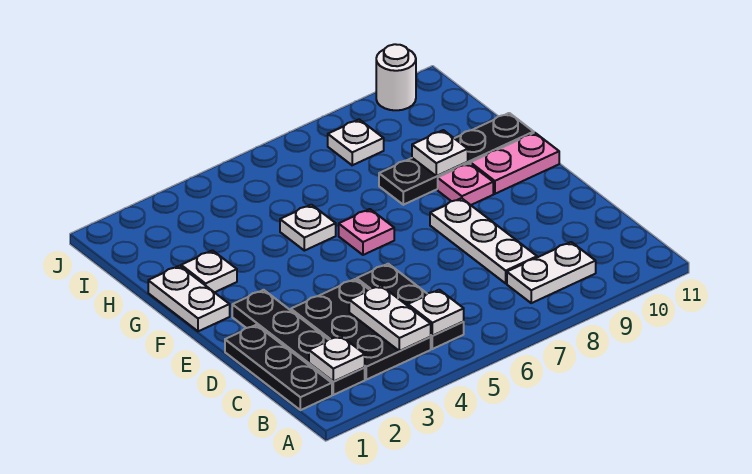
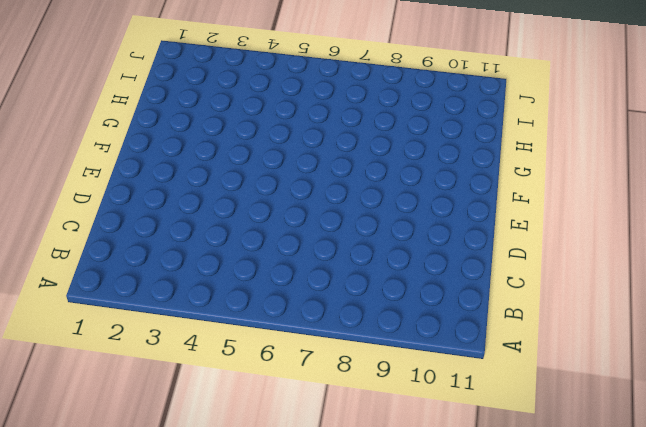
none -> black 1x3 plate [225,325,332,410]
none -> black 1x4 plate [232,290,365,395]
none -> black 2x3 plate [291,279,431,380]

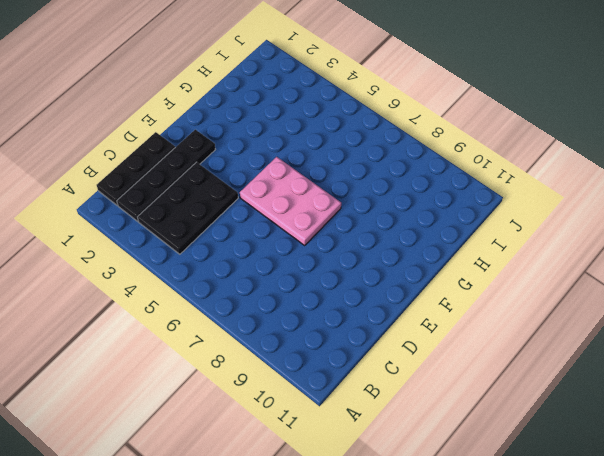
pink 2x3 plate [240,157,341,245] -> pink 1x1 plate [339,209,394,255]
none -> black 1x3 plate [357,264,464,349]
none -> white 1x2 plate [507,242,596,303]
none -> white 1x3 plate [430,198,537,283]

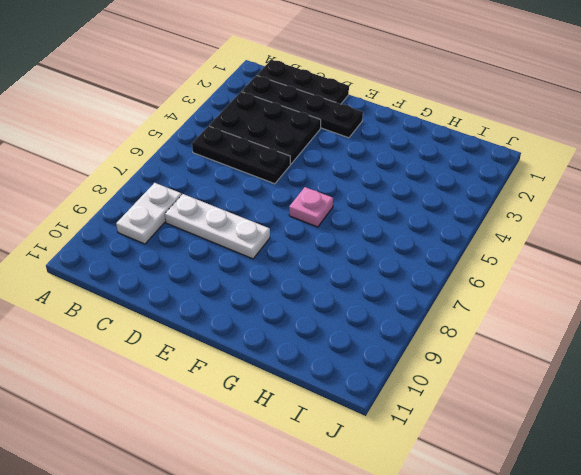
none -> white 1x2 plate [148,266,230,331]
none -> pink 1x1 plate [438,163,493,205]
none -> pink 1x2 plate [471,133,559,194]

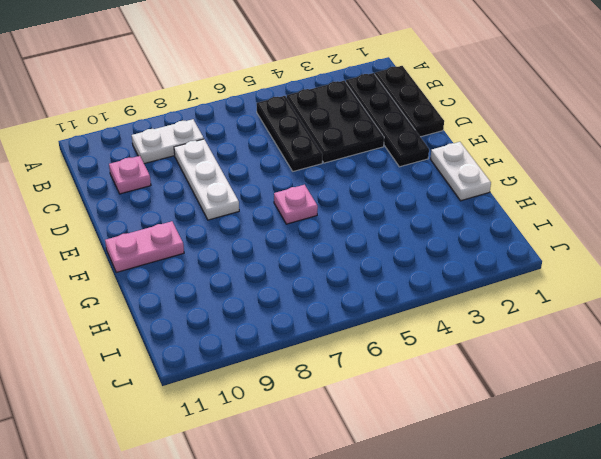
pink 1x1 plate [109,156,151,194] -> pink 1x1 plate moved to [438,163,493,205]
none -> white 1x1 plate [181,251,237,292]
none -> white 1x1 plate [280,205,336,251]
none -> black 1x4 plate [379,113,534,205]

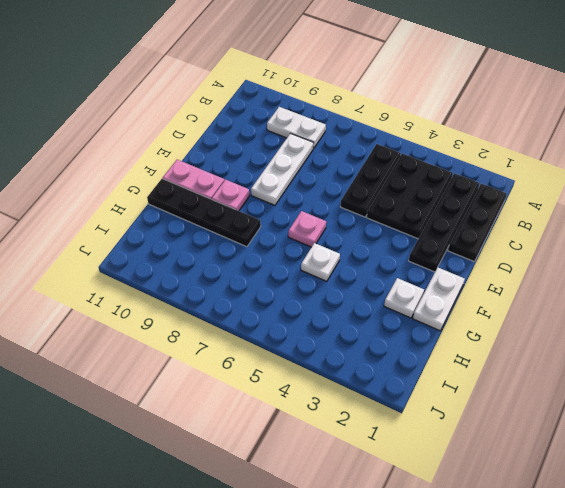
none -> white 1x1 plate [328,119,384,165]
none -> white 1x1 round brick [376,44,416,110]
none -> white 1x1 plate [309,336,365,382]

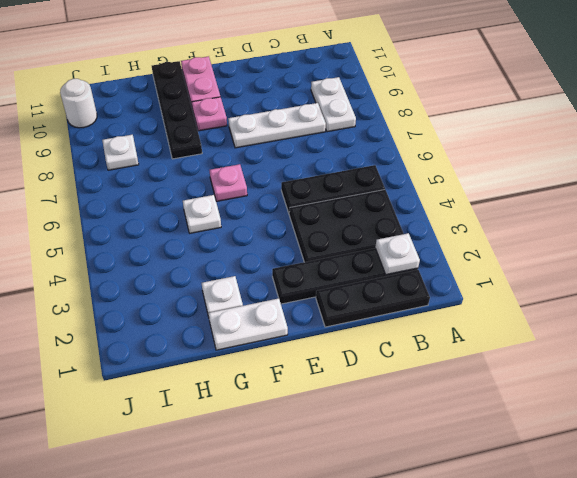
none -> white 1x2 plate [349,285,431,351]
none -> white 1x1 plate [408,290,464,336]
none -> white 1x1 plate [412,130,468,176]

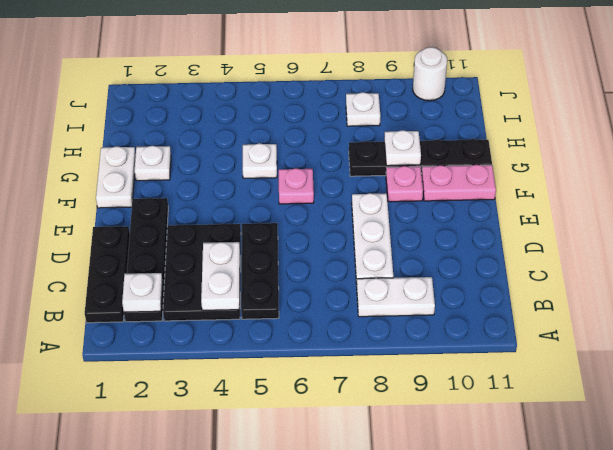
none -> white 1x1 plate [408,290,464,336]

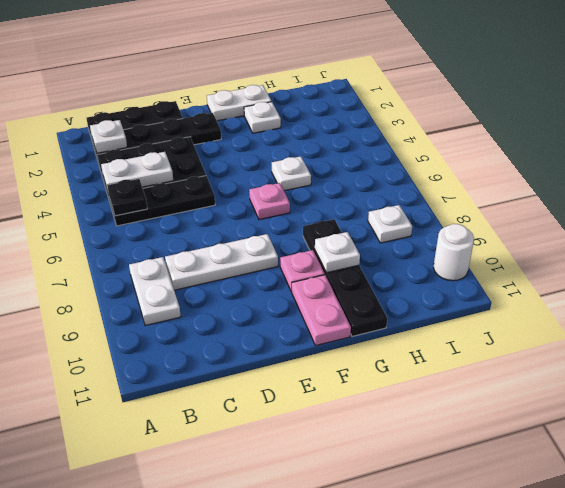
black 1x1 plate [107,179,147,216] -> white 1x1 plate [408,290,464,336]

